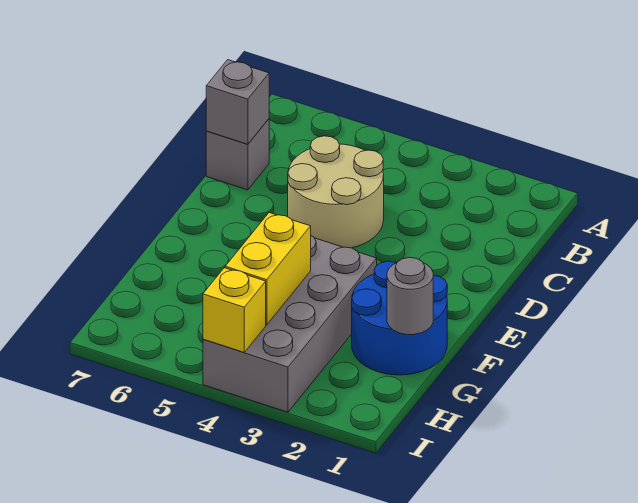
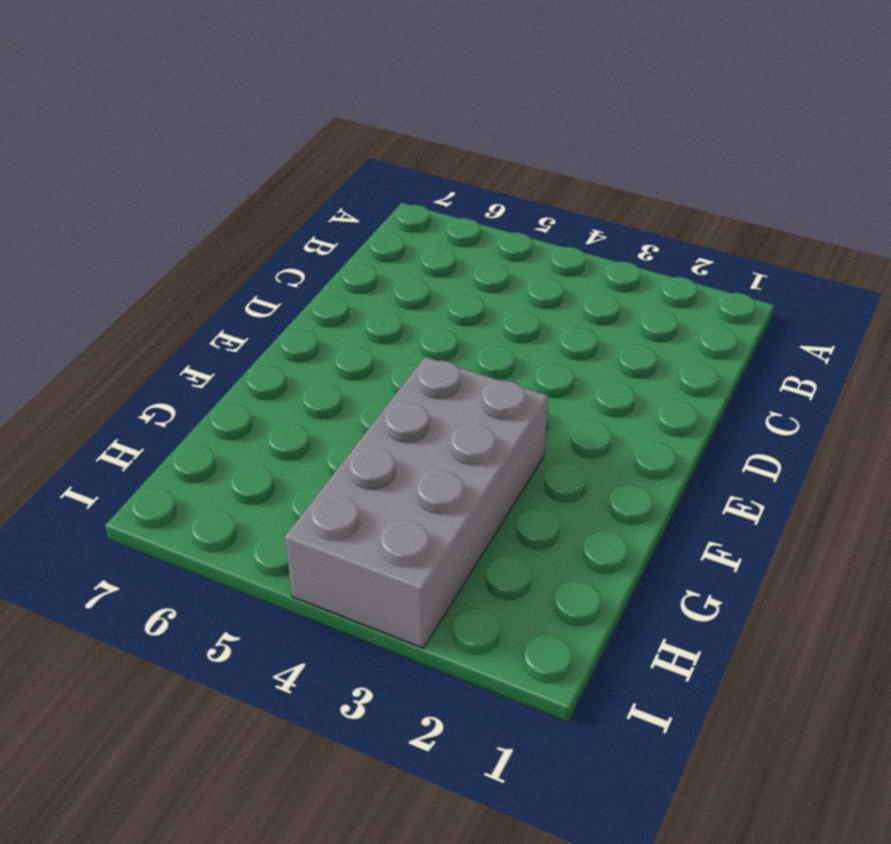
none -> tan 2x2 round brick [288,136,384,248]
none -> grey 1x1 brick [206,119,269,190]

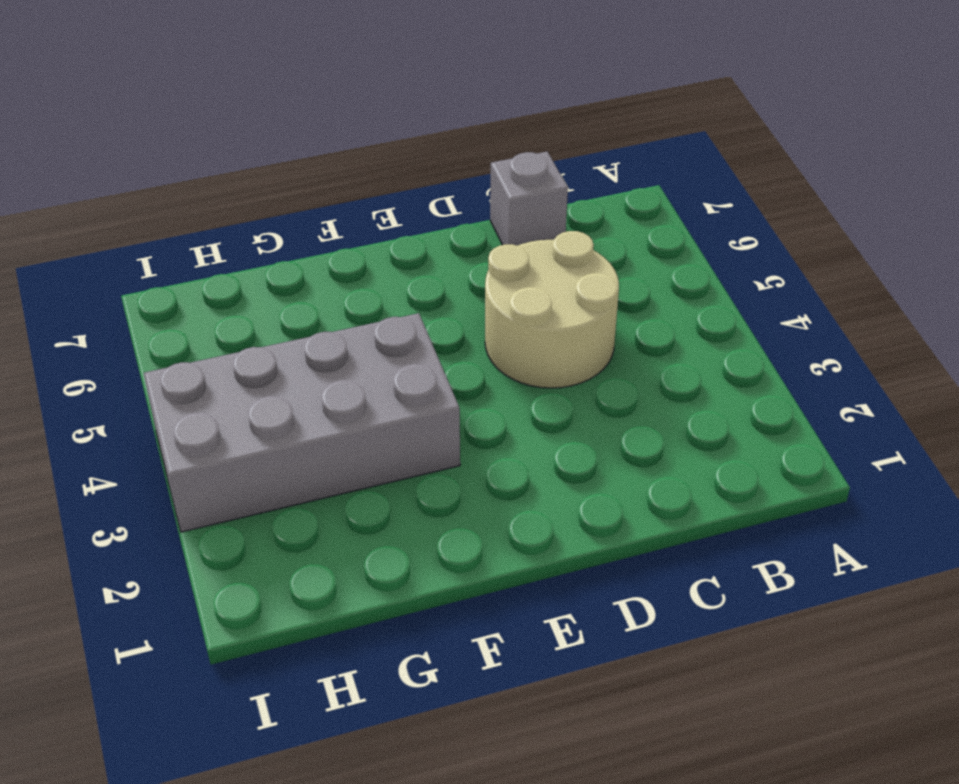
none -> blue 2x2 round brick [352,261,447,375]
none -> grey 1x1 brick [206,60,269,144]

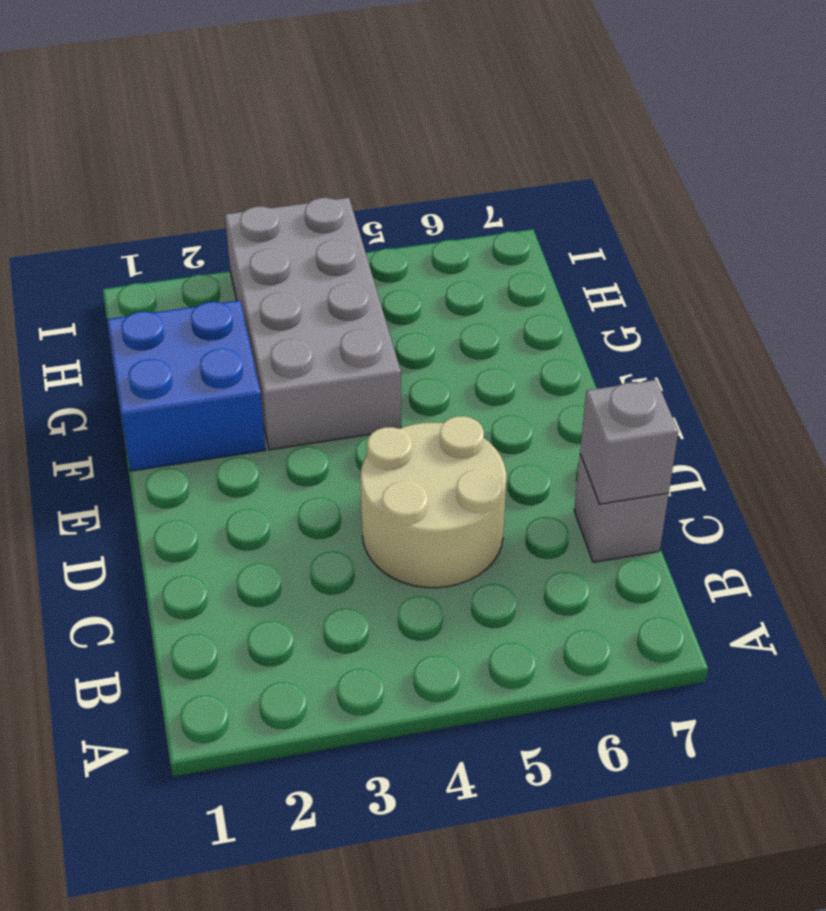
blue 2x2 brick [107,300,266,471] -> blue 2x2 round brick [352,261,447,375]
none -> grey 1x1 round brick [387,258,433,335]
none -> yellow 1x2 brick [225,213,311,325]

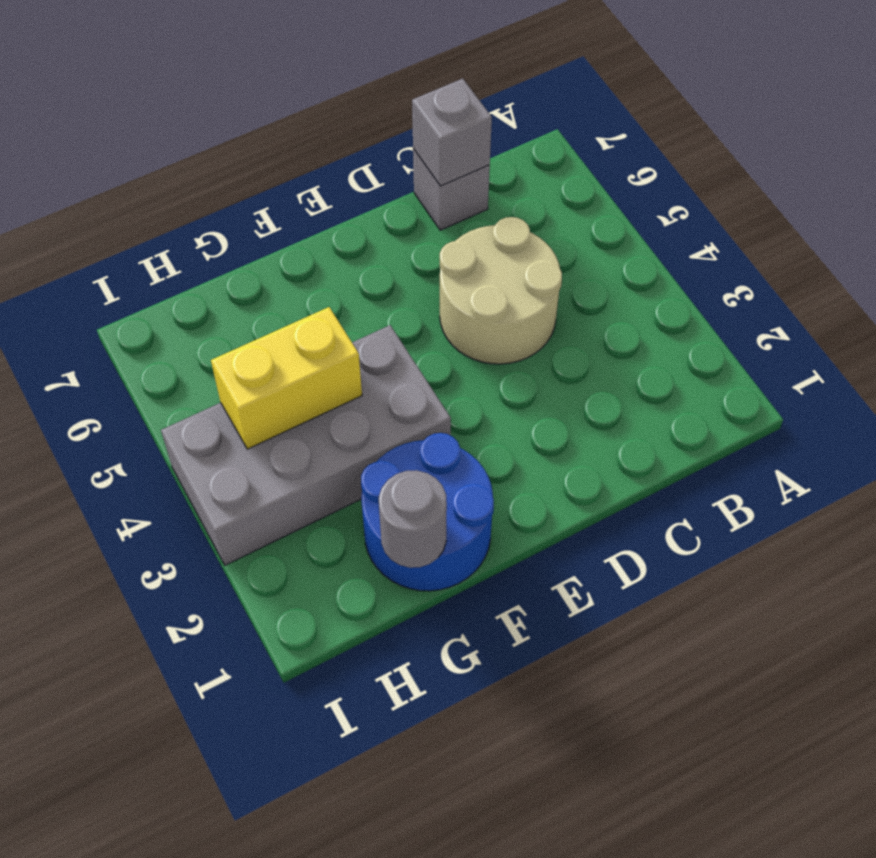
none -> yellow 1x1 brick [203,268,266,352]

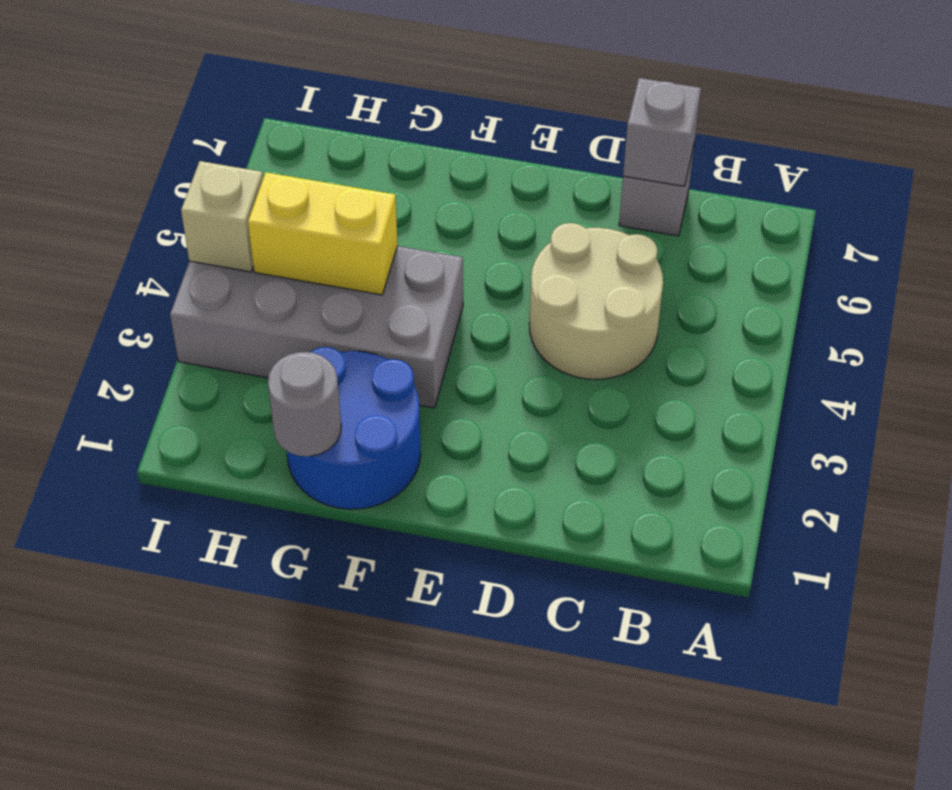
tan 1x1 brick [181,161,263,272] -> yellow 1x1 brick [203,268,266,352]

